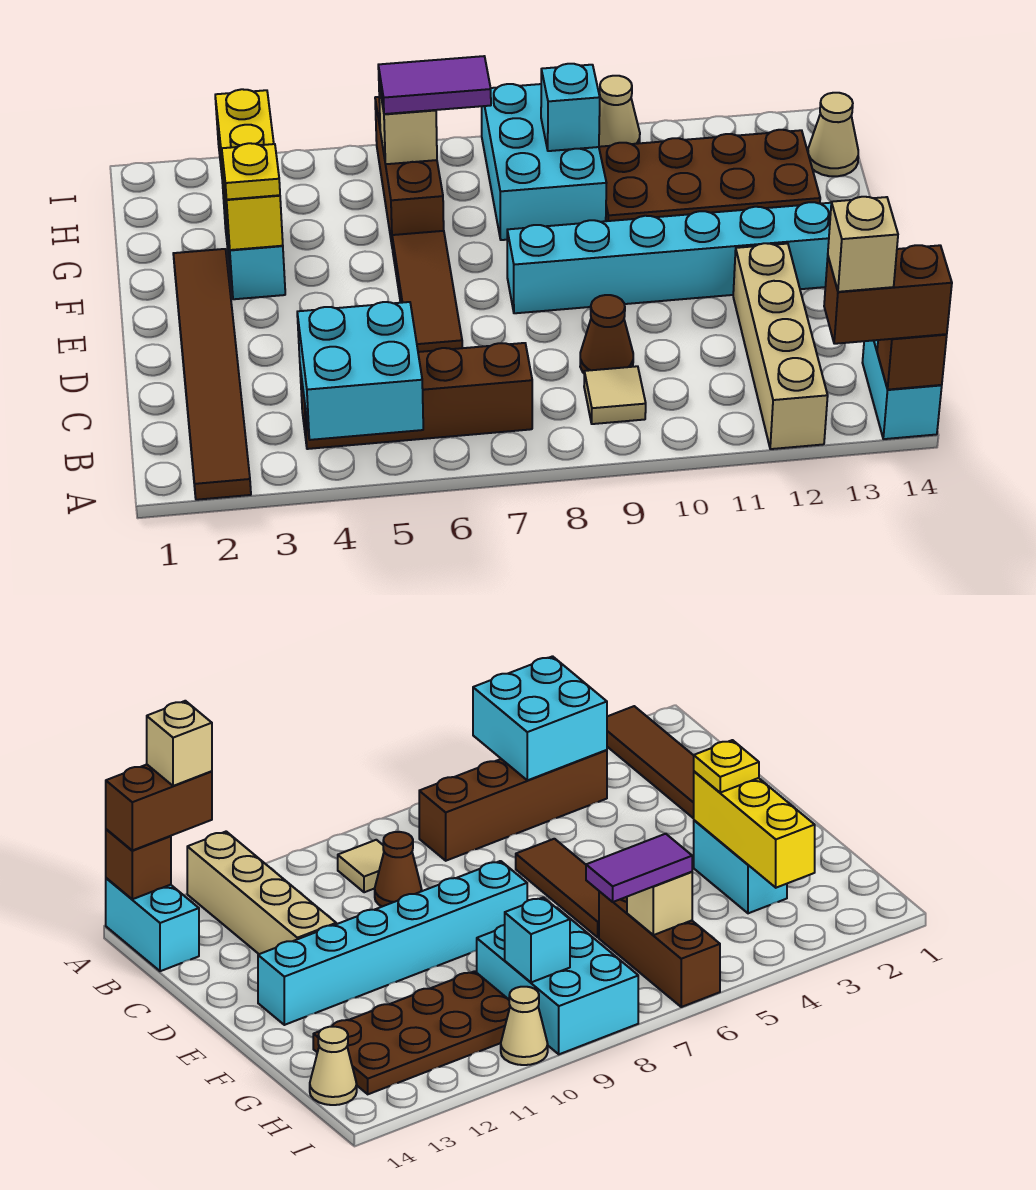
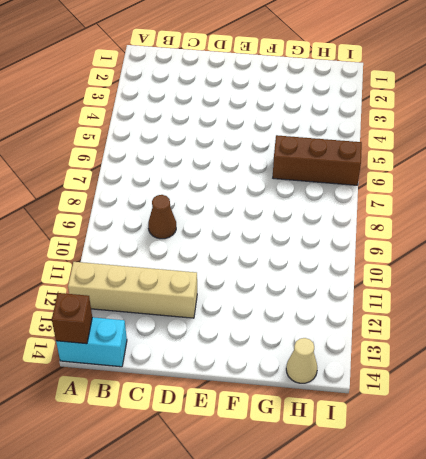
none -> brown 1x6 tile [173,249,251,500]
none -> brown 1x4 brick [300,343,532,449]
none -> tan 1x1 tile [584,366,646,424]

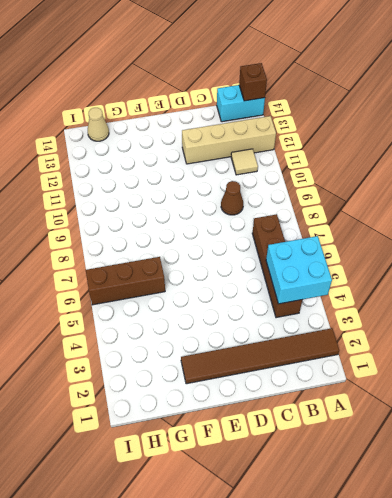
tan 1x1 tile [231,149,258,175] -> tan 1x1 tile moved to [584,366,646,424]
none -> brown 1x3 tile [392,231,462,352]
none -> cyan 1x6 brick [507,202,831,313]
none -> cyan 1x2 brick [222,182,285,299]

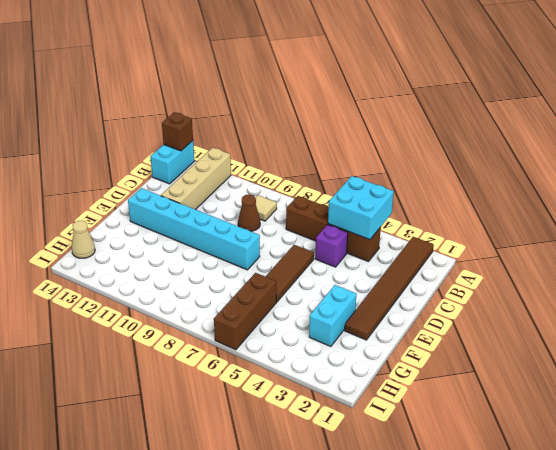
purple 1x1 brick [315,225,348,267] -> none
none -> cyan 2x3 brick [482,84,606,240]
none -> brown 2x4 plate [599,130,820,221]
none -> tan 1x1 cone [599,76,640,147]

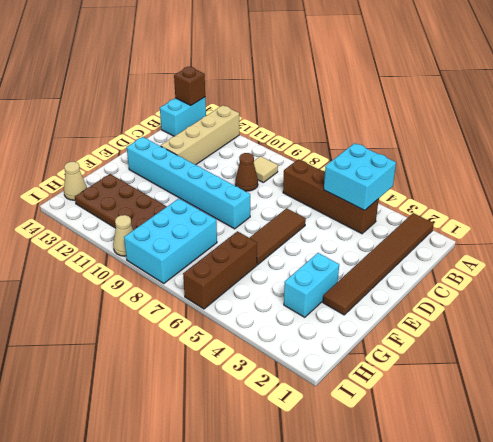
none -> yellow 1x3 brick [215,89,283,250]
none -> tan 1x1 brick [379,85,437,164]
none -> cyan 1x1 brick [541,64,600,151]

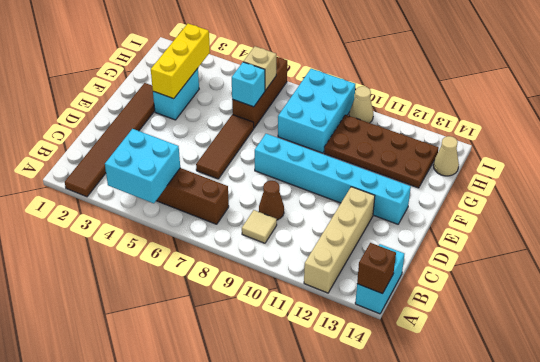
cyan 1x1 brick [232,62,265,107] -> cyan 1x1 brick moved to [541,64,600,151]
none -> brown 1x2 brick [824,245,952,344]
none -> yellow 1x1 plate [222,143,280,200]
none -> purple 1x2 tile [378,56,491,114]

